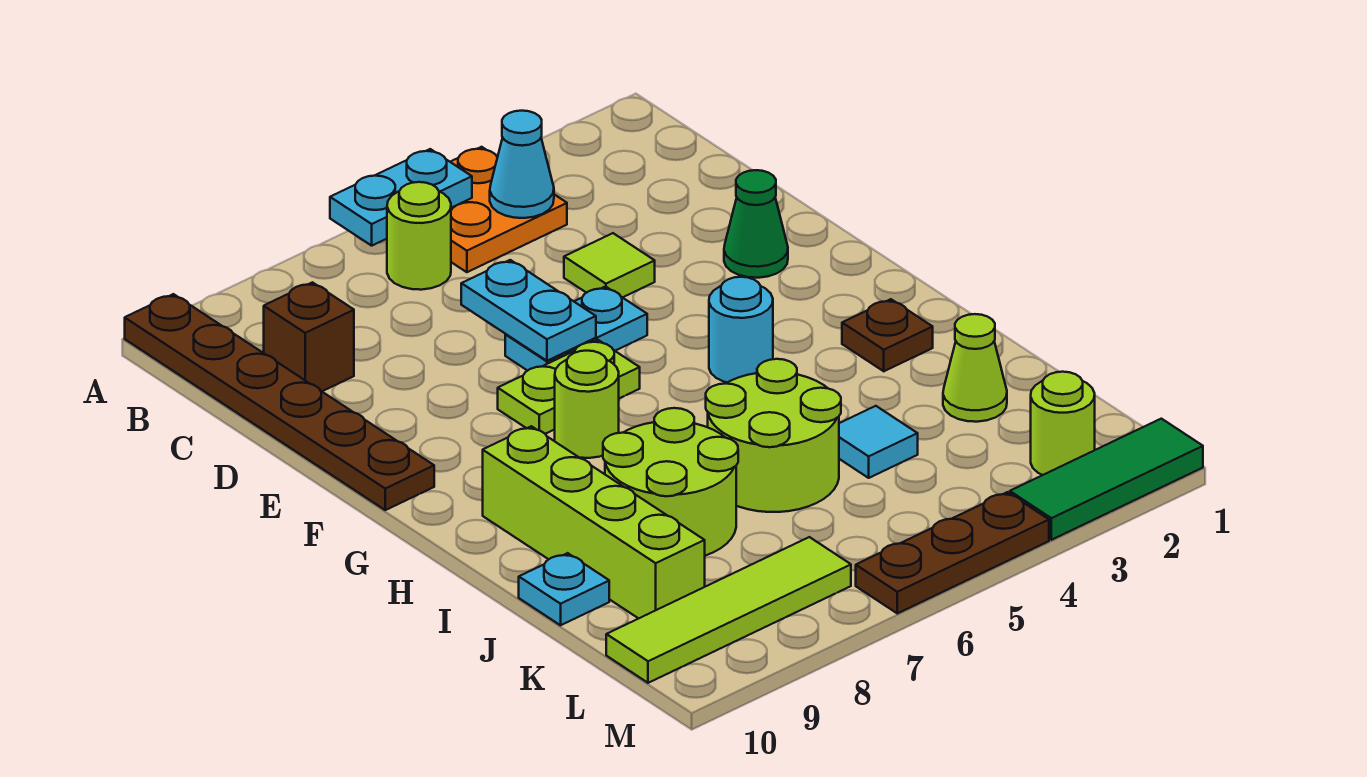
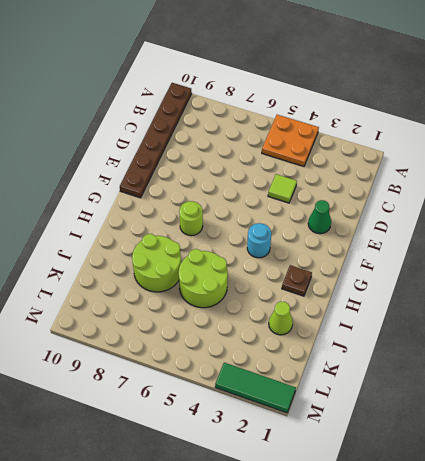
none -> lime 1x1 round brick [387,182,451,290]
none -> brown 1x1 brick [264,282,354,391]
none -> cyan 1x2 plate [505,287,647,371]

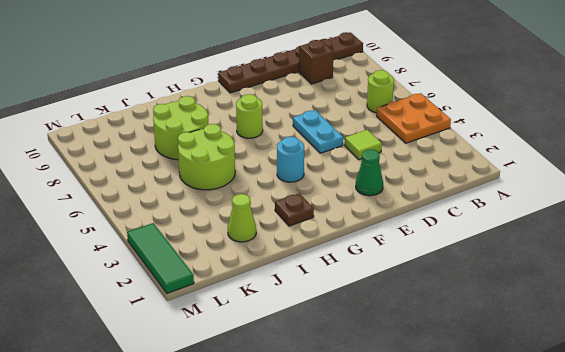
none -> lime 1x2 plate [498,340,640,434]
none -> lime 1x4 brick [483,426,705,619]
none -> cyan 1x1 tile [839,406,918,478]

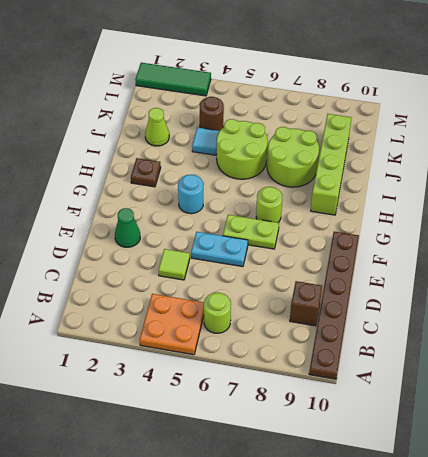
brown 1x1 round brick [200,97,224,131] -> none
none -> cyan 1x1 plate [519,553,609,625]
none -> lime 1x1 round brick [1031,372,1095,475]
none -> lime 1x4 tile [606,537,851,683]

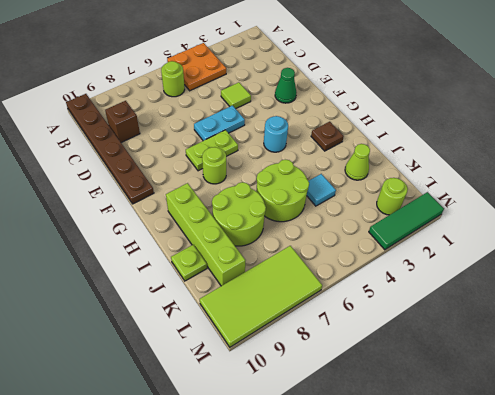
lime 1x1 plate [171,245,207,281] -> cyan 1x1 plate [519,553,609,625]
lime 2x4 tile [200,246,322,347] -> lime 1x4 tile [606,537,851,683]
none -> brown 1x3 plate [856,492,1049,613]
none -> cyan 1x2 plate [330,149,472,246]
none -> cyan 1x1 cone [490,111,554,218]

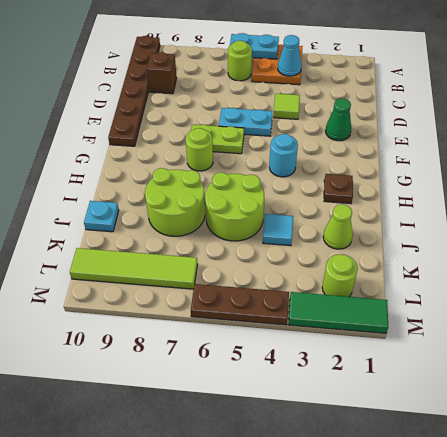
none -> lime 1x4 brick [483,426,705,619]
none -> cyan 1x2 plate [461,260,596,361]

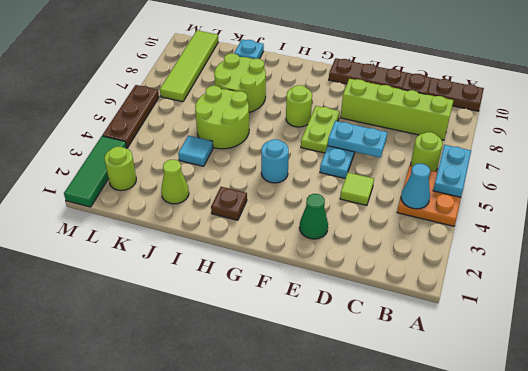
lime 1x4 brick [341,79,454,140] -> lime 1x4 brick moved to [483,426,705,619]

